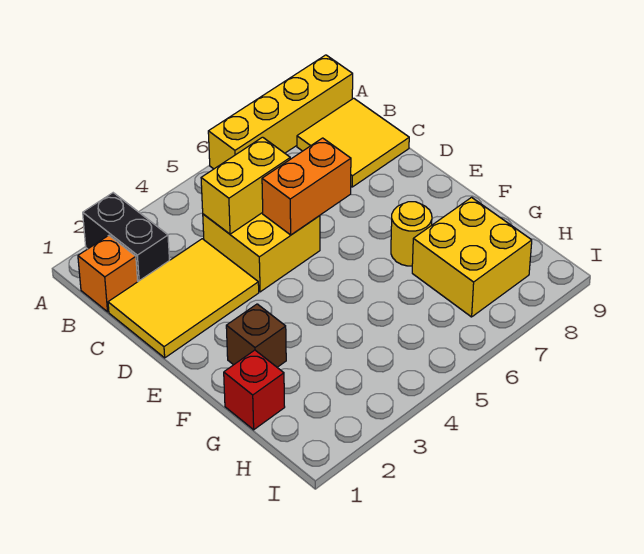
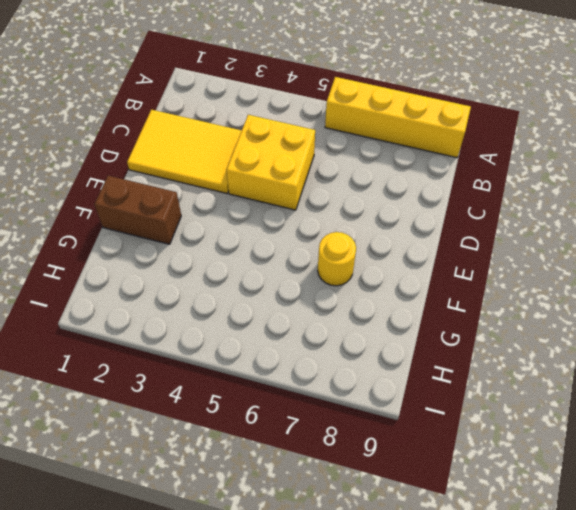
brown 1x2 brick [94,176,181,244] -> brown 1x1 brick [226,304,286,367]
none -> black 1x2 brick [83,193,170,281]
none -> orange 1x1 brick [78,235,138,312]
none -> yellow 2x2 tile [297,98,409,187]

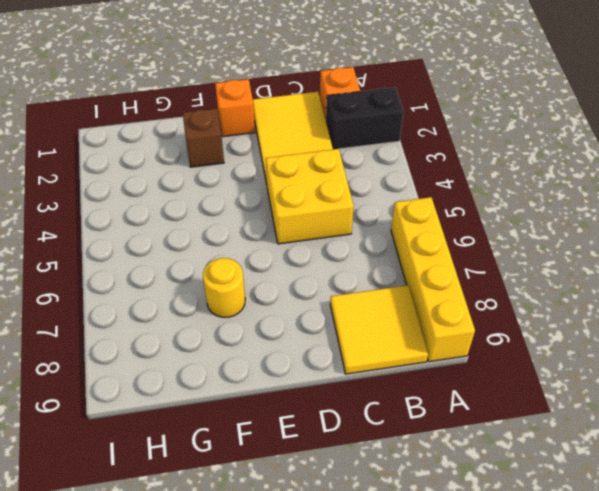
orange 1x1 brick [215,79,255,137] -> none
none -> red 1x1 brick [224,350,285,430]
none -> yellow 2x2 brick [412,197,532,317]
none -> yellow 1x2 brick [201,137,290,234]

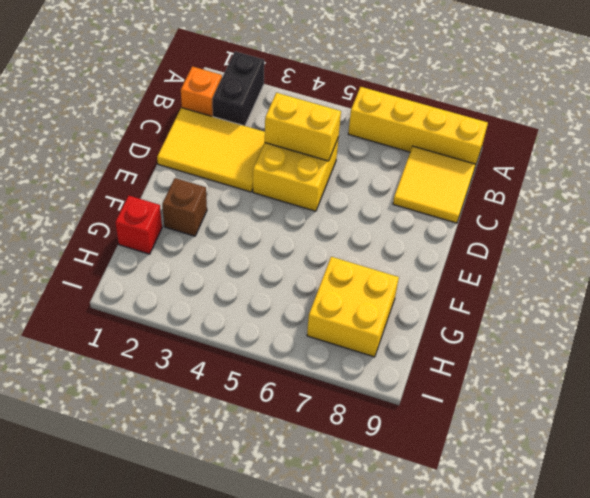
none -> yellow 1x1 round brick [391,202,432,266]
none -> orange 1x2 brick [262,138,351,235]

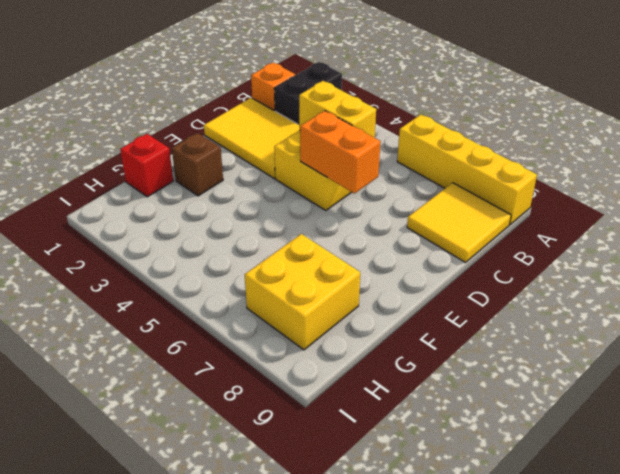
none -> yellow 1x1 round brick [391,202,432,266]

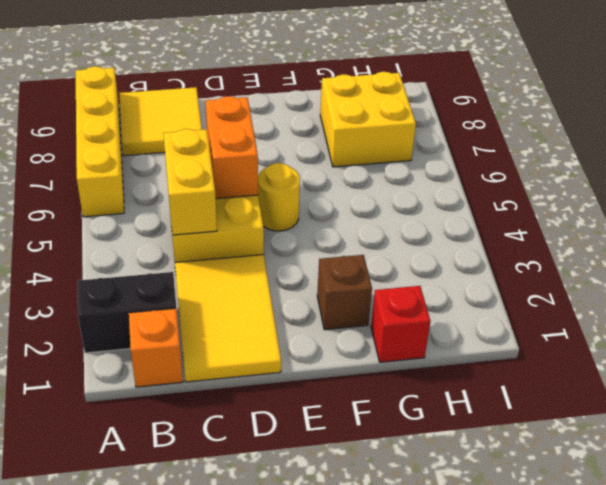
yellow 1x1 round brick [258,163,300,231] -> yellow 1x1 round brick moved to [391,202,432,266]

